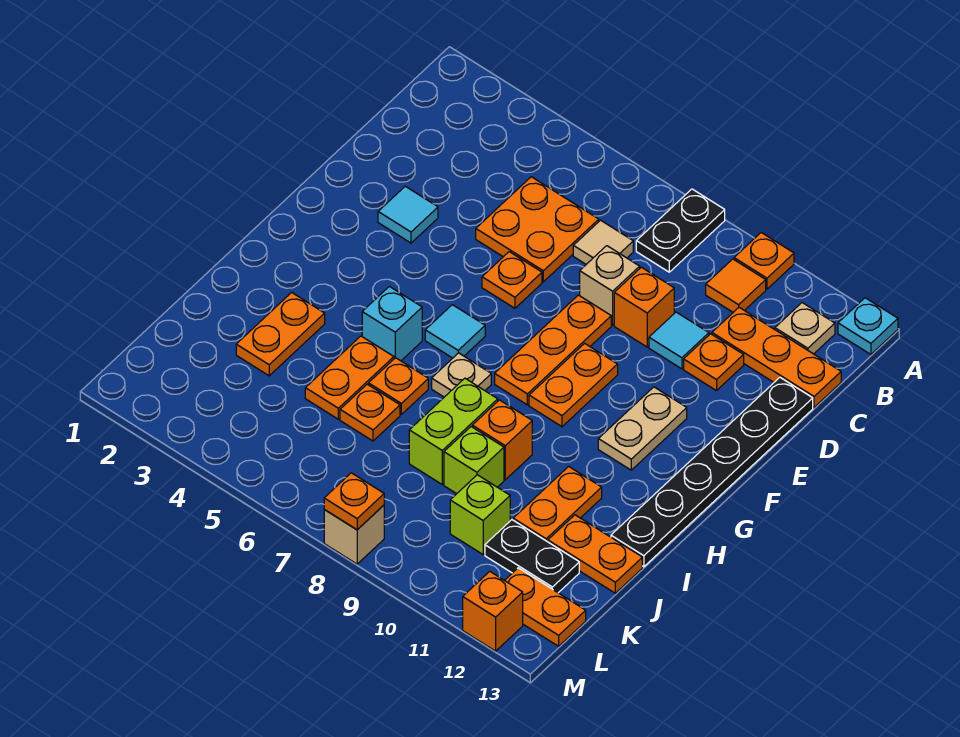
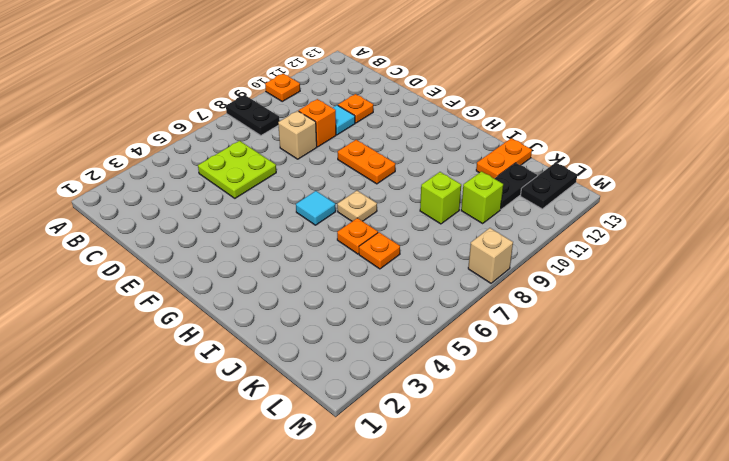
lime 2x2 plate [198,141,276,198] -> orange 2x2 plate [476,177,599,282]
black 1x2 plate [521,162,577,209] -> orange 1x2 plate [505,568,586,646]
none -> cyan 1x1 plate [838,298,898,354]
none -> orange 1x1 tile [706,259,766,312]
none -> tan 1x1 plate [775,303,835,354]
none -> tan 1x1 tile [573,220,633,264]

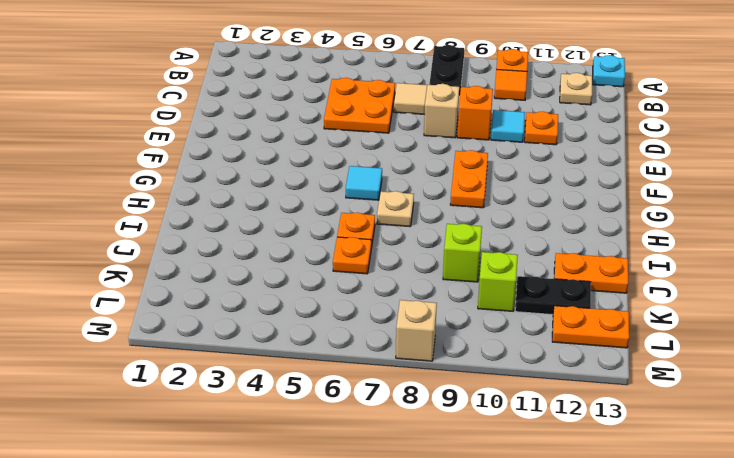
none -> orange 1x3 plate [712,307,841,407]
none -> black 1x6 plate [611,378,813,567]
none -> cyan 1x1 tile [378,186,438,243]
none -> orange 1x1 plate [482,252,542,308]

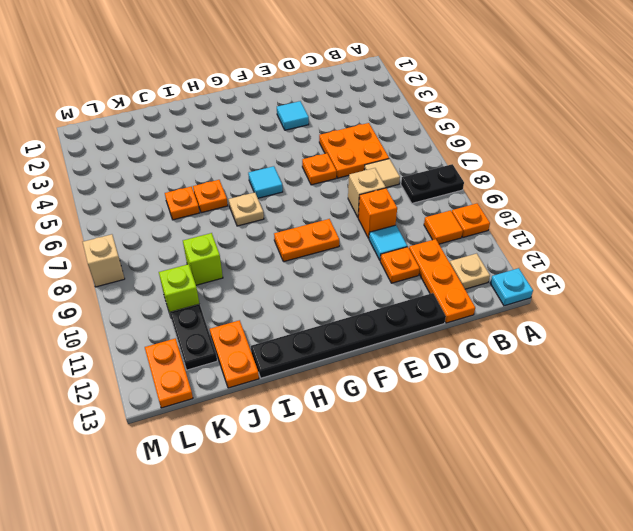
none -> orange 1x3 plate [495,295,611,405]
none -> tan 1x2 plate [598,387,687,470]
none -> cyan 1x1 brick [362,286,422,361]
none -> orange 1x2 plate [236,292,325,376]

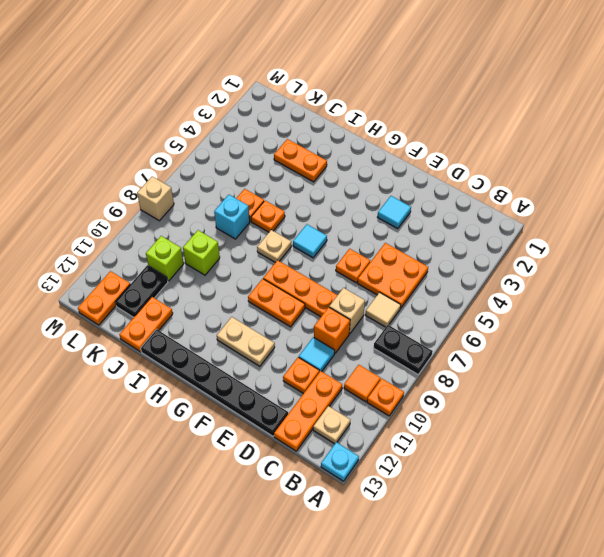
cyan 1x1 brick [214,195,250,239] -> cyan 1x1 brick moved to [362,286,422,361]
none -> orange 1x2 plate [305,336,394,419]
none -> lime 1x2 brick [409,378,498,484]
none -> orange 1x1 brick [472,400,532,480]
none -> orange 1x2 plate [513,467,602,542]

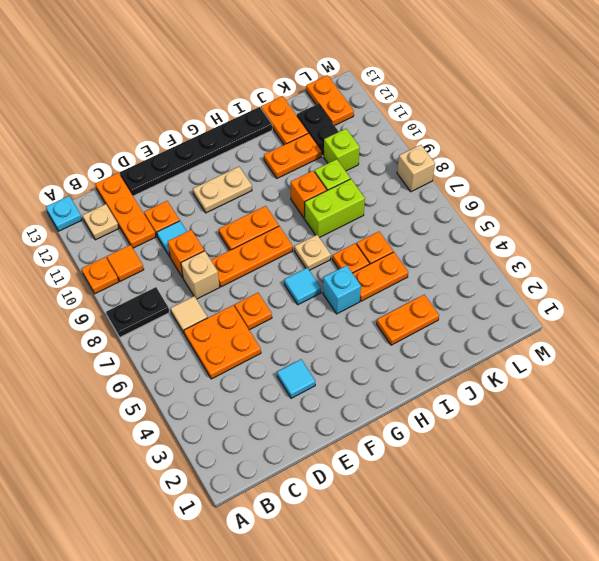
none -> orange 1x1 brick [463,571,523,651]
none -> orange 1x1 plate [324,473,384,530]

